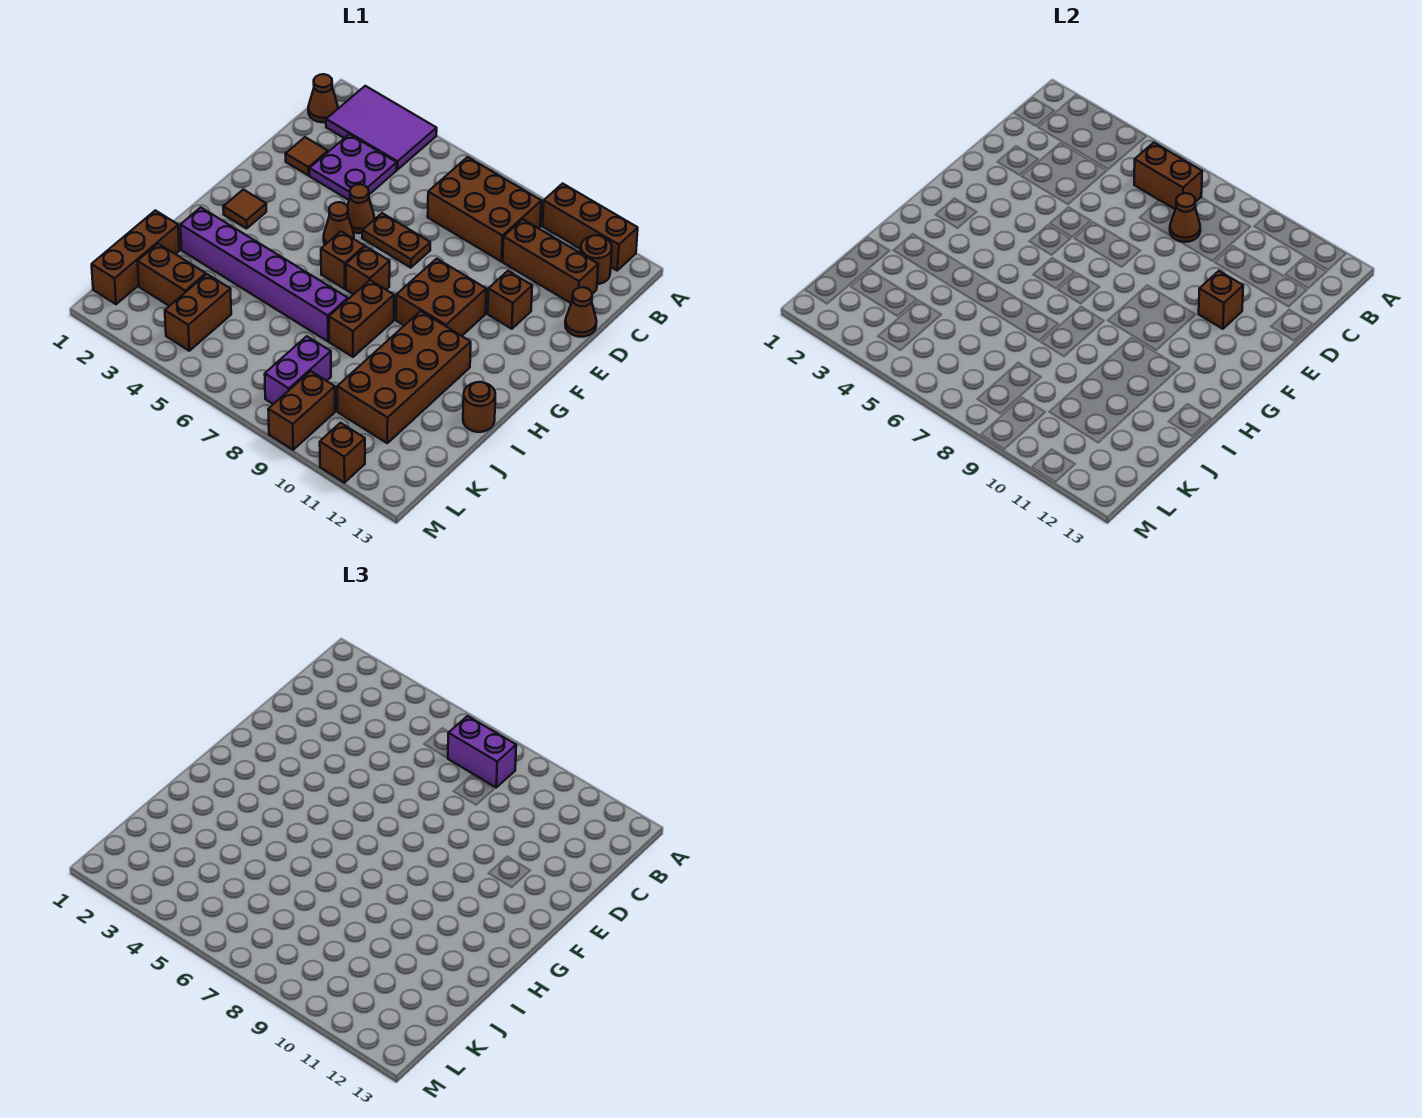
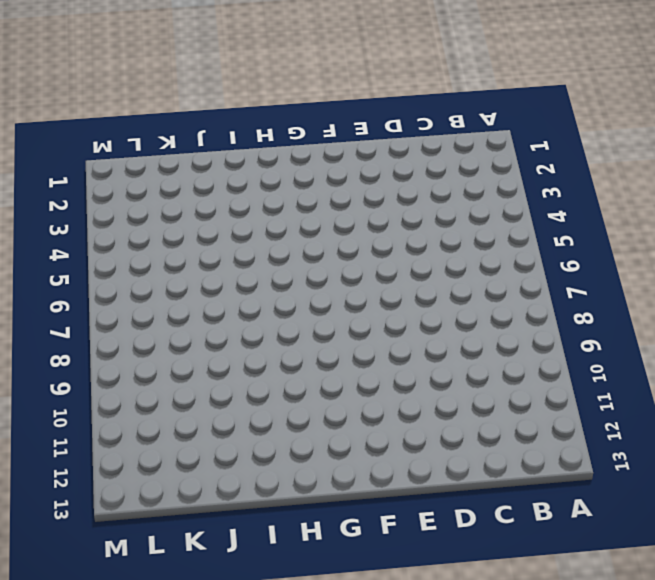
none -> purple 2x3 tile [326,86,437,170]
none -> brown 1x3 brick [543,184,638,270]
none -> brown 1x1 cone [308,74,338,122]
none -> brown 2x3 brick [428,157,541,261]

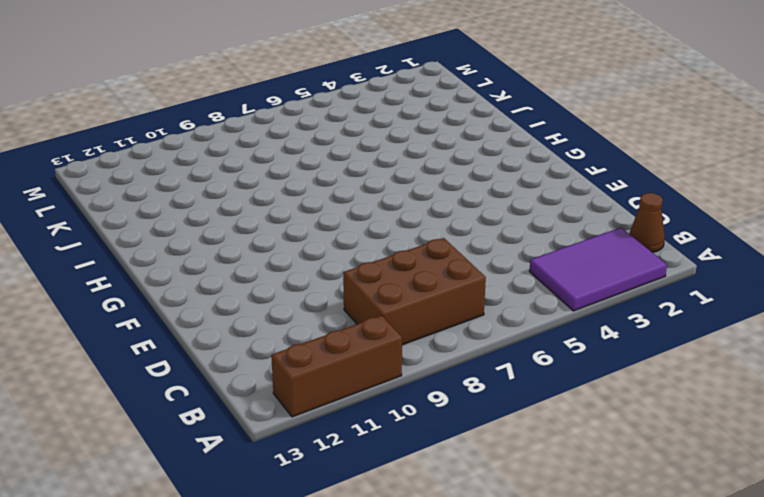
none -> brown 1x1 round brick [581,235,612,284]
none -> purple 2x2 plate [310,134,397,200]
none -> brown 1x3 brick [503,219,598,303]
none -> brown 1x1 tile [286,137,328,176]

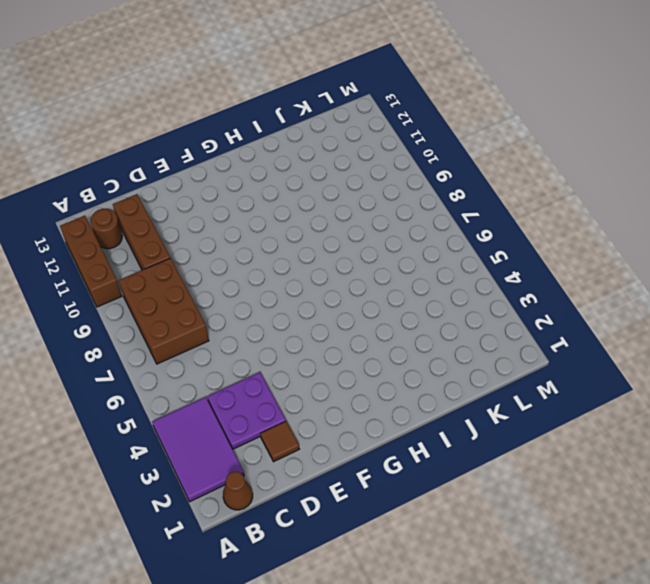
none -> brown 1x1 cone [565,287,597,337]
none -> brown 1x1 cone [348,184,375,233]
none -> brown 1x2 plate [362,213,430,268]
none -> brown 1x1 brick [488,271,532,329]

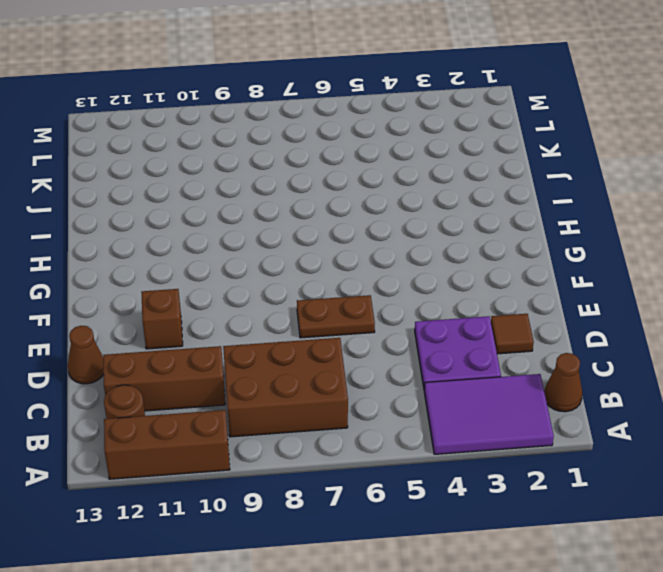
none -> brown 1x1 cone [348,184,375,233]
none -> brown 1x1 cone [324,202,354,245]
none -> brown 2x2 brick [396,259,486,336]
none -> brown 1x1 tile [223,189,266,229]

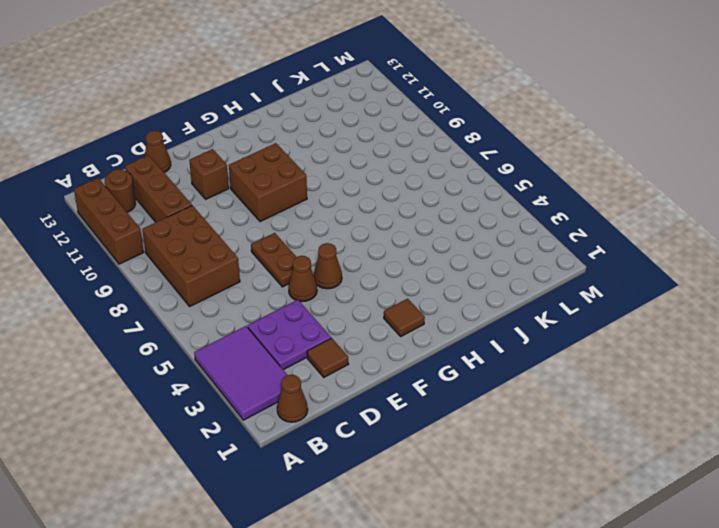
none -> brown 1x1 brick [321,232,365,289]
none -> brown 1x1 brick [346,247,390,295]
none -> brown 1x2 brick [329,280,394,357]
none -> brown 2x4 brick [337,311,471,443]

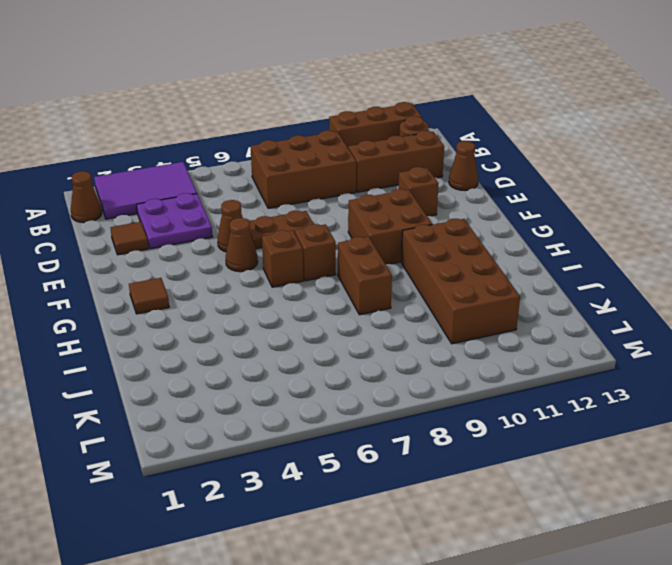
none -> purple 1x6 brick [181,207,348,341]
none -> brown 1x1 round brick [463,382,495,432]
none -> brown 1x3 brick [92,210,179,304]
none -> brown 1x2 brick [138,244,206,306]

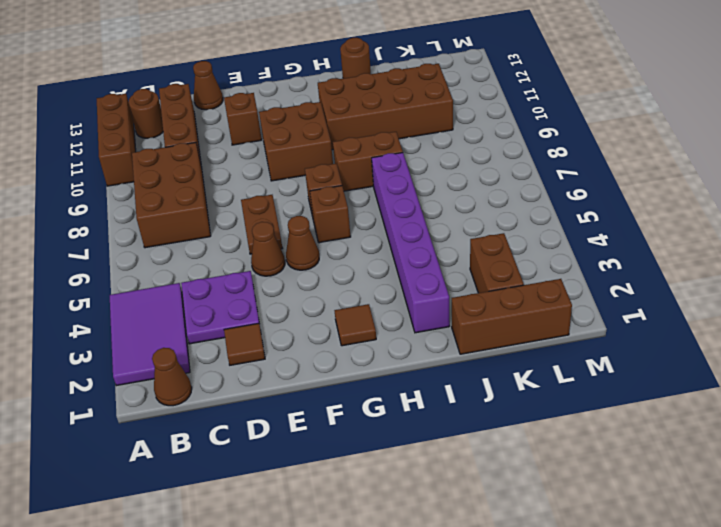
none -> brown 1x2 brick [165,274,231,351]
none -> purple 1x2 brick [265,336,331,404]
none -> brown 1x2 brick [268,371,335,450]
none -> brown 1x1 brick [320,423,365,483]

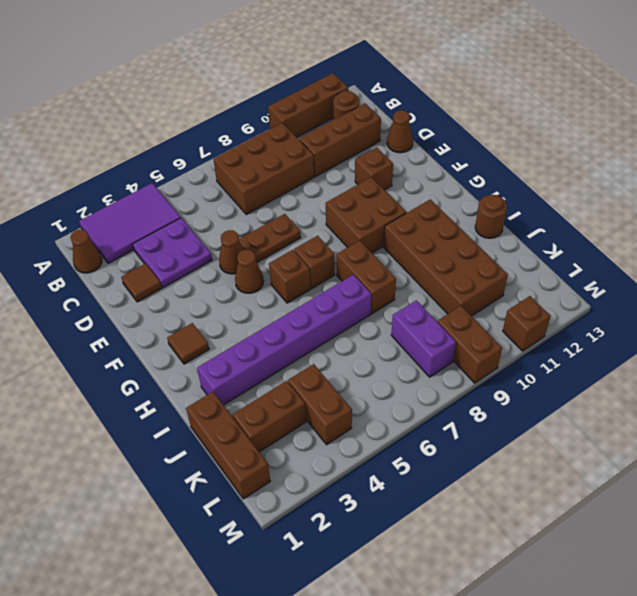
none -> brown 1x2 brick [1134,143,1202,209]
none -> brown 1x1 cone [1170,193,1200,242]
none -> brown 1x1 brick [1199,271,1243,329]
none -> purple 1x2 brick [448,716,516,787]

